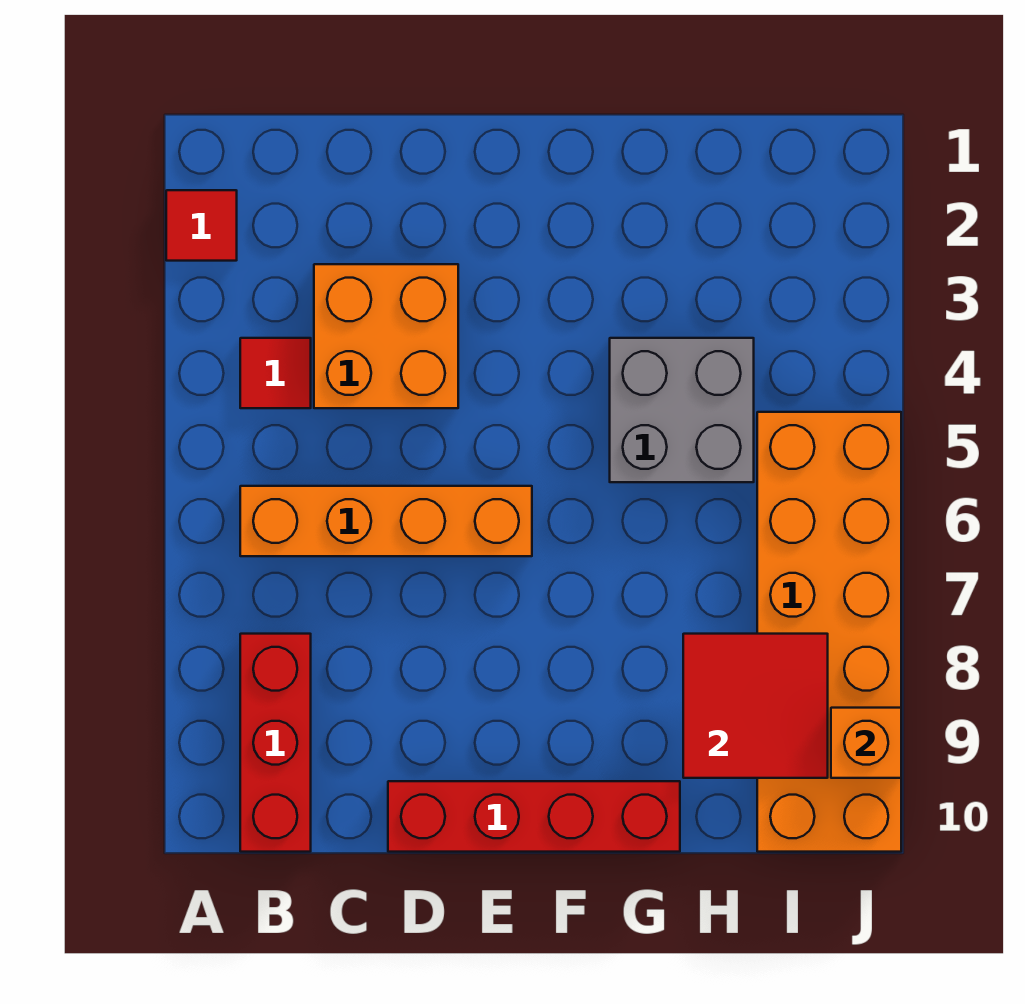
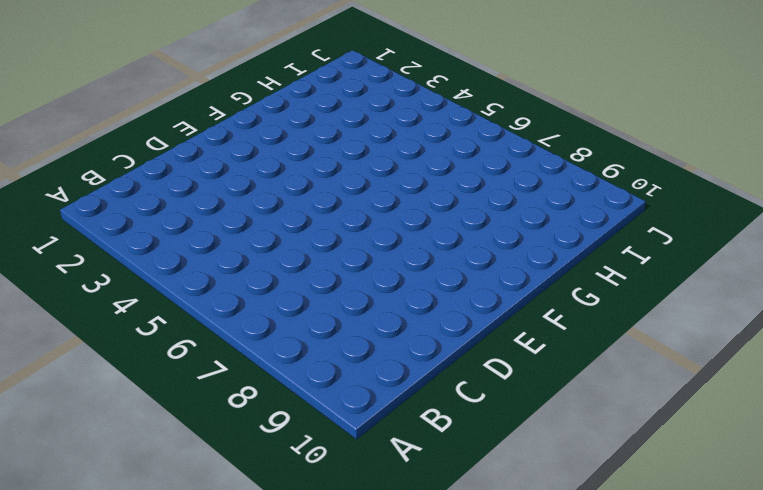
none -> red 1x1 tile [166,190,237,261]
none -> red 1x1 tile [240,338,311,408]

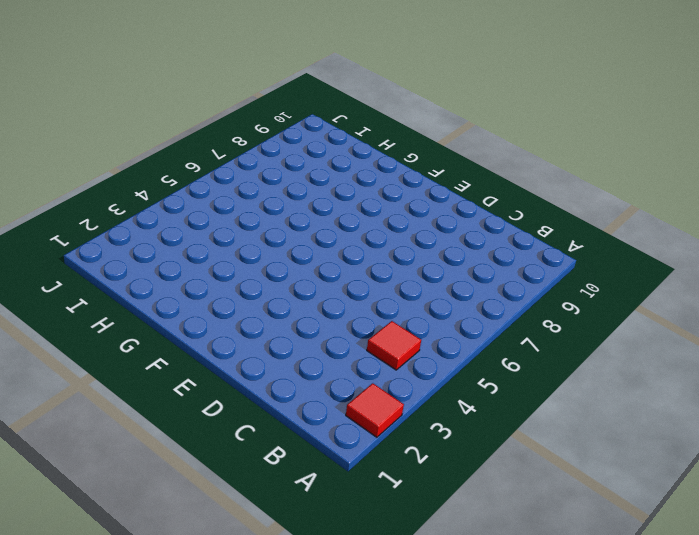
none -> orange 1x4 brick [240,486,532,556]
none -> red 1x3 brick [240,634,311,852]

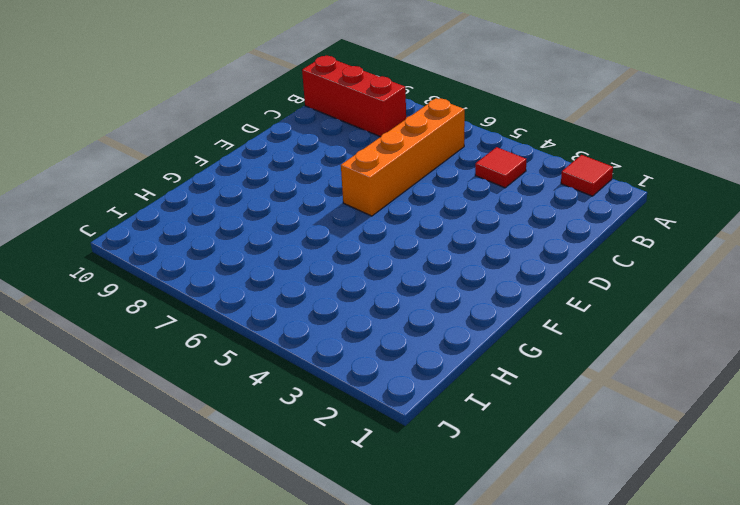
none -> orange 2x2 brick [314,264,458,408]
none -> red 1x4 brick [388,781,680,852]

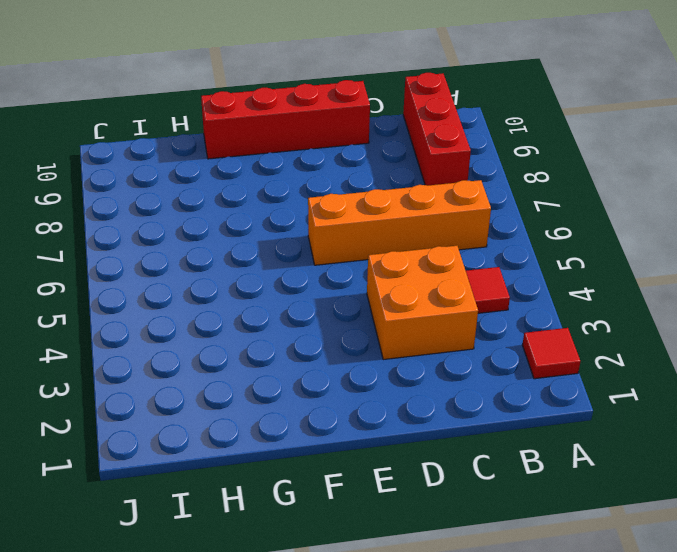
none -> grey 2x2 brick [610,338,754,482]
none -> orange 2x6 brick [757,412,901,852]

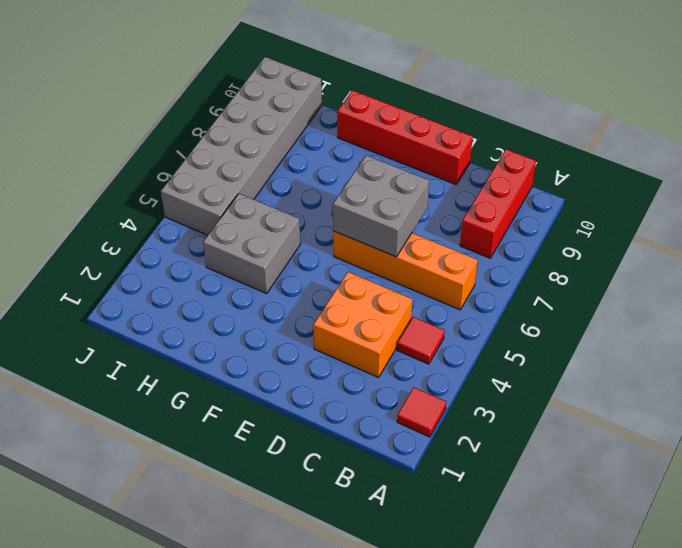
grey 2x2 brick [333,155,430,257] -> none
grey 2x6 brick [161,57,322,235] -> orange 2x6 brick [757,412,901,852]
none -> red 2x2 tile [683,634,828,778]
none -> orange 1x1 brick [831,708,901,778]

